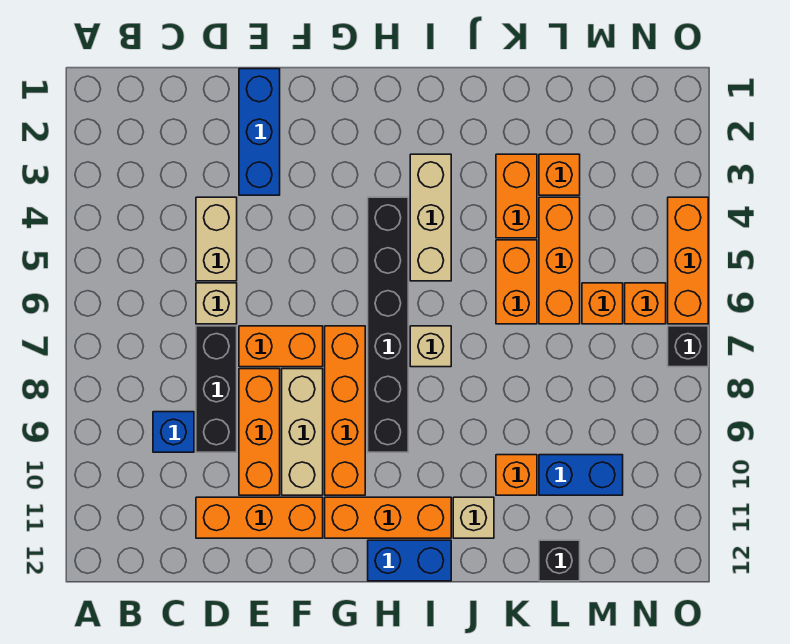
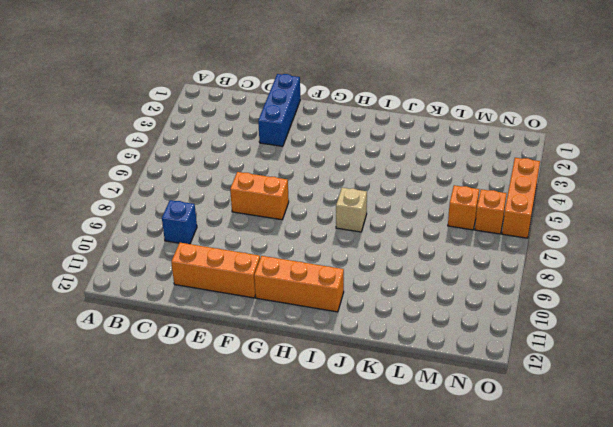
none -> tan 1x2 brick [196,197,237,281]
none -> tan 1x1 brick [196,283,237,324]
none -> black 1x3 brick [196,326,237,452]

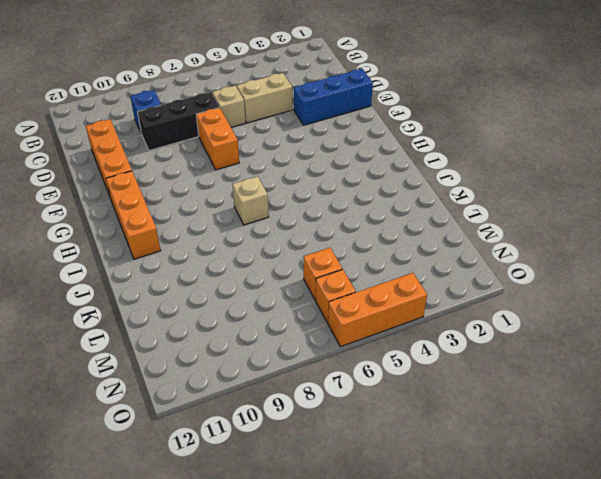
none -> orange 1x3 brick [239,369,280,495]
none -> tan 1x3 brick [282,369,323,495]
none -> orange 1x4 brick [325,326,365,495]

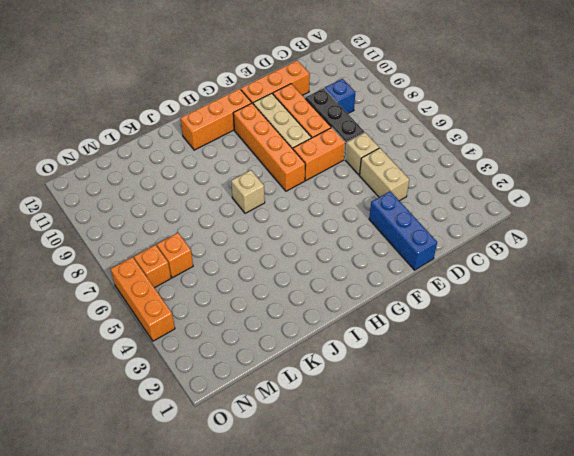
none -> black 1x6 brick [368,197,408,452]
none -> blue 1x2 brick [368,540,451,581]
none -> tan 1x3 brick [410,154,451,281]

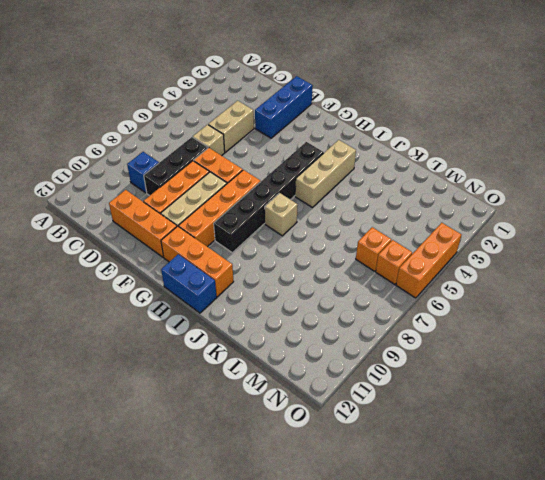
none -> tan 1x1 brick [453,497,494,538]
none -> orange 1x2 brick [496,154,537,238]
none -> orange 1x2 brick [496,240,537,324]

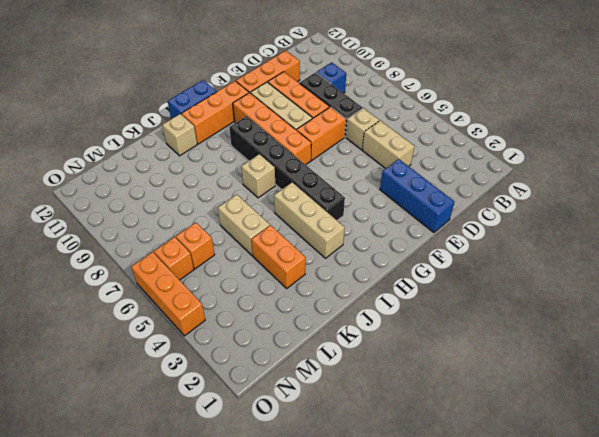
tan 1x2 brick [218,195,270,255] -> orange 1x2 brick [496,240,537,324]
none -> orange 1x1 brick [496,455,537,495]
none -> orange 1x1 brick [539,154,580,195]
none -> orange 1x3 brick [539,197,580,324]

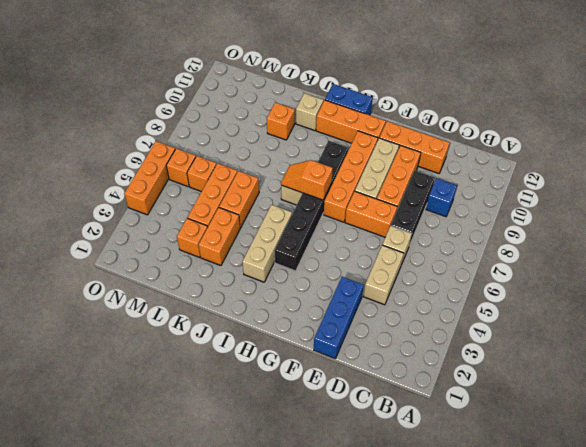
orange 1x2 slope [281,160,333,200] -> none
none -> blue 1x2 brick [539,455,623,495]
none -> black 1x1 brick [539,540,580,581]
none -> black 1x1 brick [668,326,708,367]

